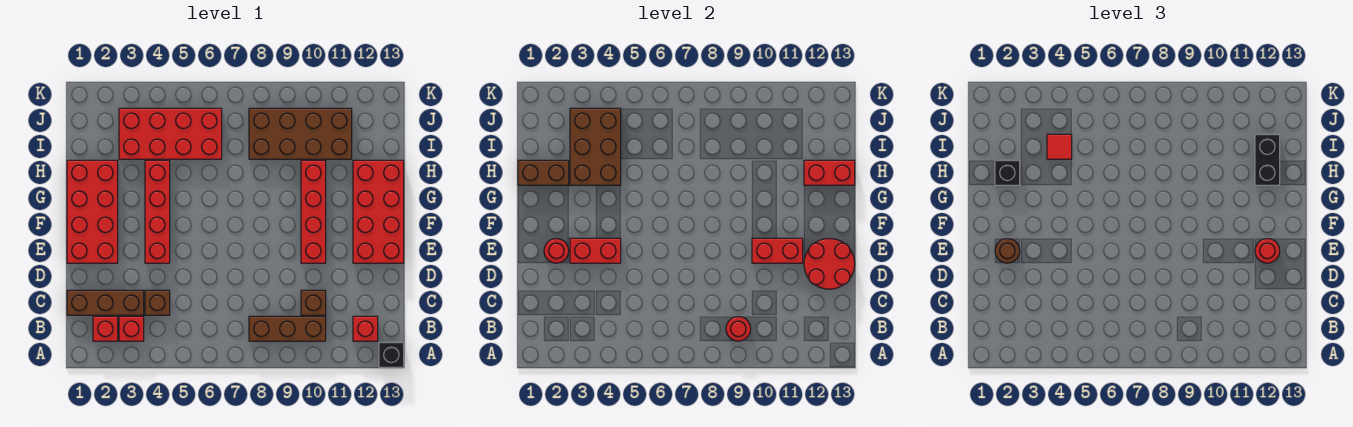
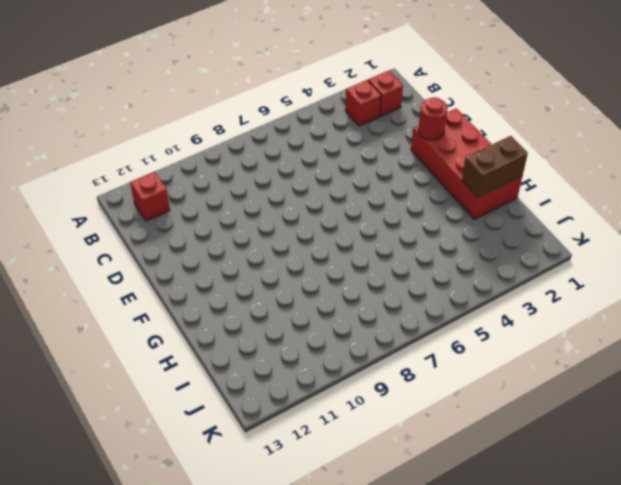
none -> black 1x1 brick [379,342,404,367]
none -> brown 1x3 brick [249,316,326,341]
none -> brown 1x3 brick [67,290,144,315]

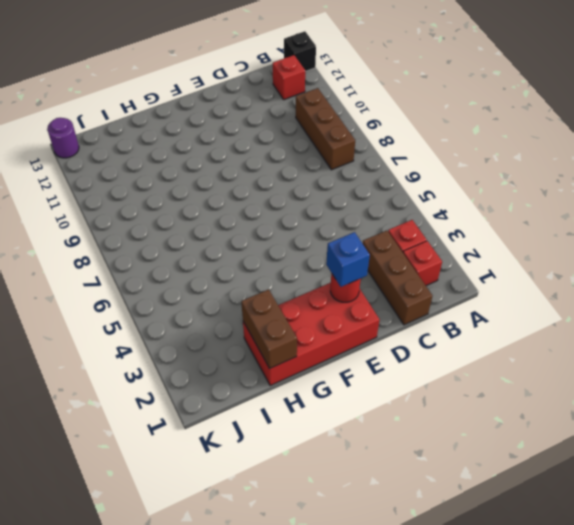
blue 1x1 brick [326,232,370,287] -> brown 1x1 round brick [995,239,1020,263]
purple 1x1 round brick [47,118,79,158] -> none
none -> brown 1x1 brick [145,290,170,315]
none -> brown 1x1 brick [301,290,326,315]
none -> red 1x4 brick [145,160,170,263]

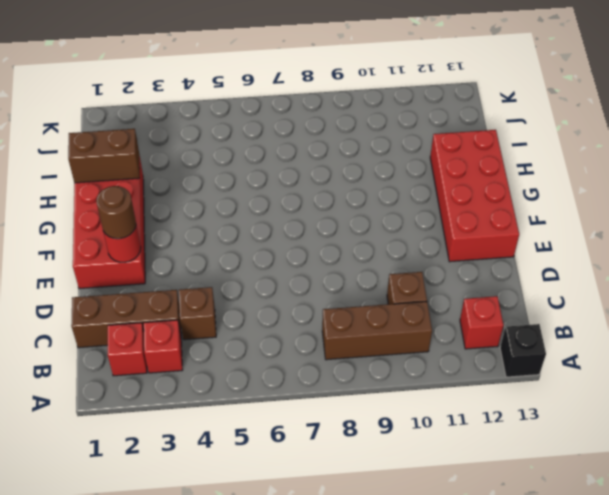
none -> red 1x4 brick [145,160,170,263]
none -> red 1x4 brick [301,160,326,263]
none -> red 2x4 brick [119,108,222,159]

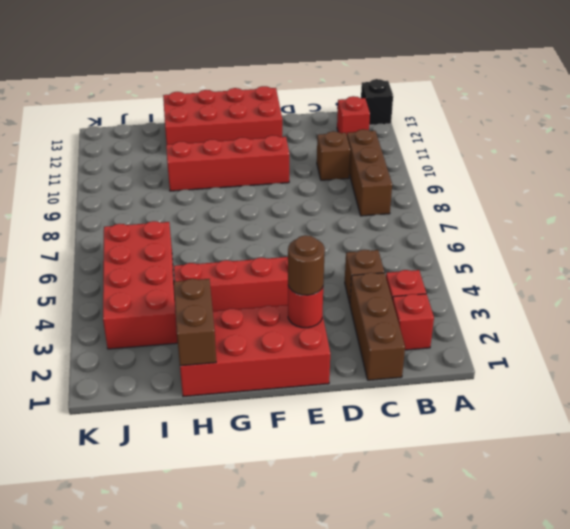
none -> brown 2x4 brick [249,108,352,159]
none -> red 1x1 round brick [726,317,751,341]
none -> red 2x2 round brick [804,239,855,289]

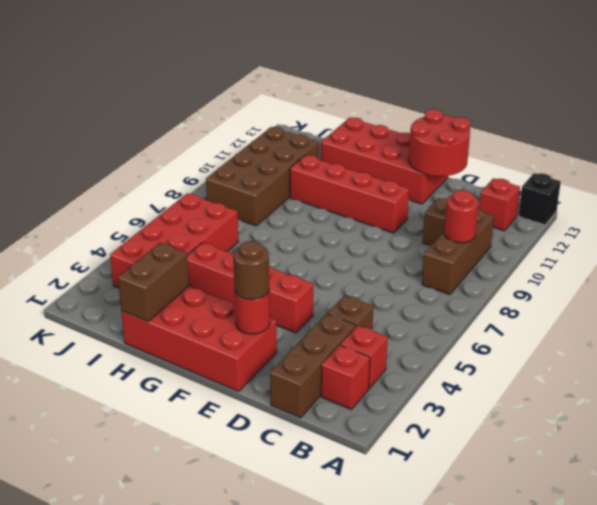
none -> red 1x2 brick [570,238,621,263]
none -> red 1x2 brick [752,238,803,263]
none -> brown 2x3 brick [570,108,621,185]

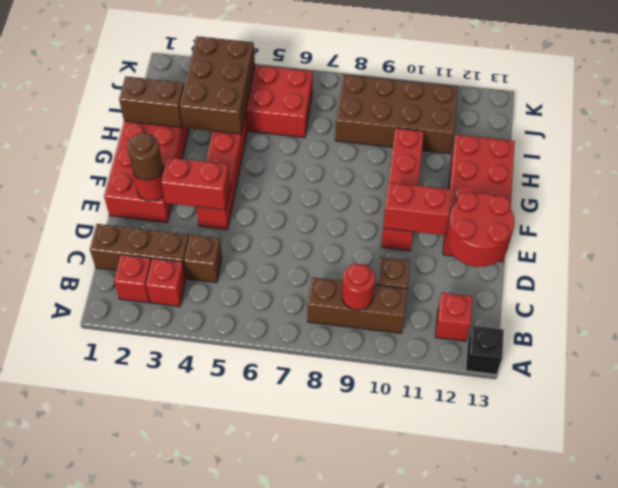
none -> red 1x2 brick [804,160,855,185]
none -> red 1x1 round brick [1255,239,1280,263]
none -> black 1x1 brick [995,160,1020,185]

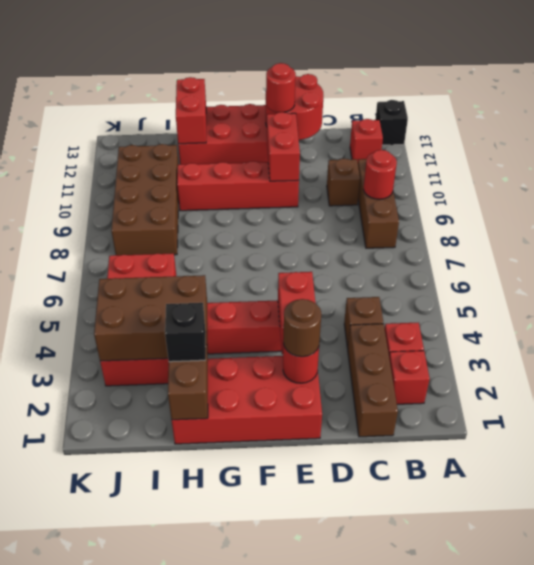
none -> black 1x2 brick [1255,134,1280,185]
none -> red 1x1 tile [1047,134,1072,159]

